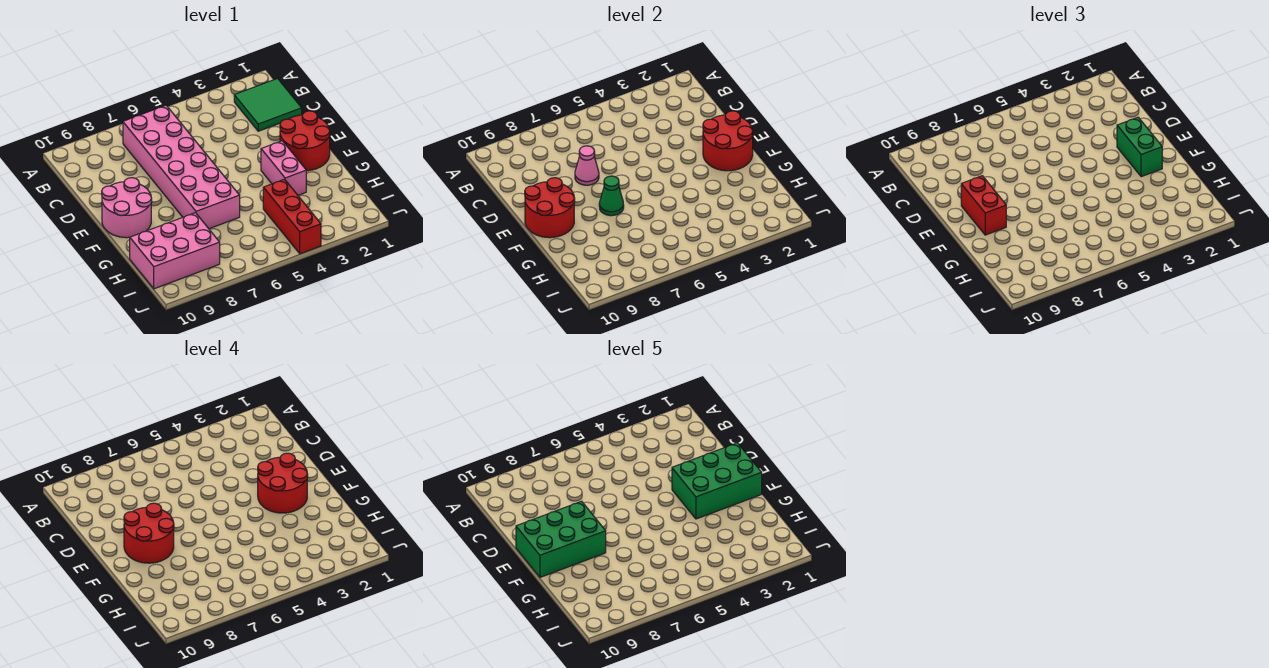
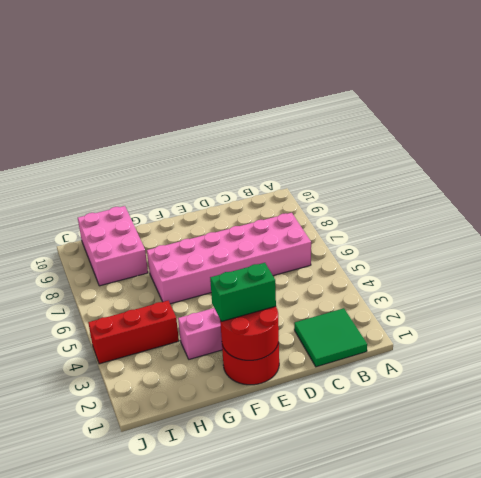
none -> pink 2x2 round brick [102,178,152,238]
none -> pink 1x1 cone [575,146,599,185]
none -> red 2x2 round brick [525,178,575,238]

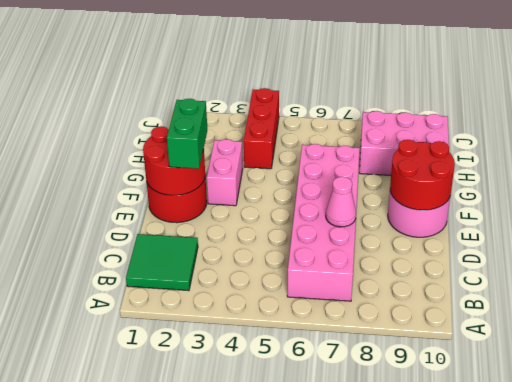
none -> green 1x1 cone [599,176,624,216]
none -> red 1x2 brick [961,176,1006,235]
none -> red 2x2 round brick [258,453,308,513]

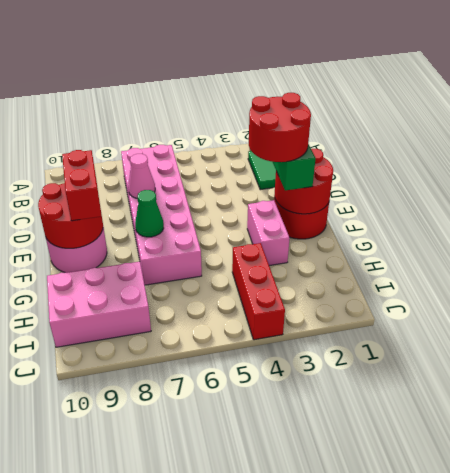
none -> red 2x2 round brick [124,503,174,563]
none -> green 2x3 brick [672,443,762,519]
none -> green 2x3 brick [516,501,606,577]

